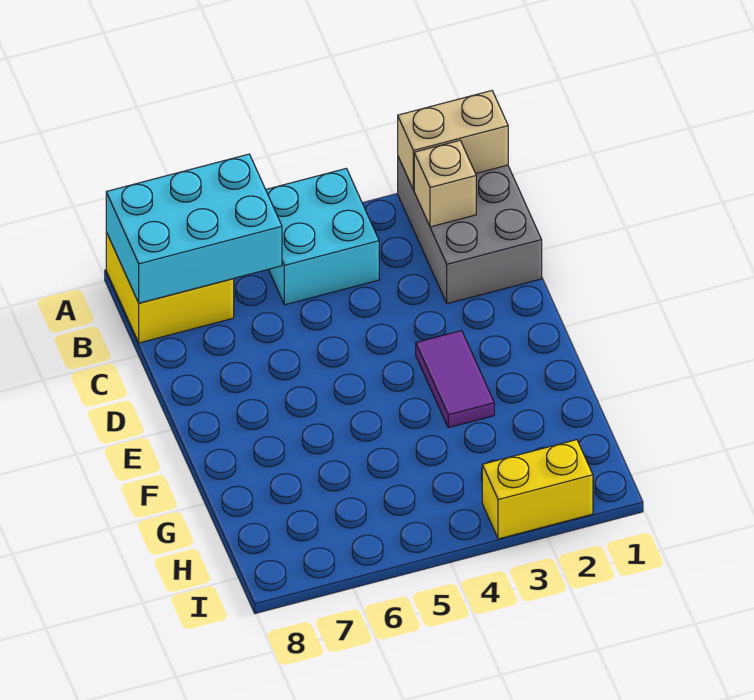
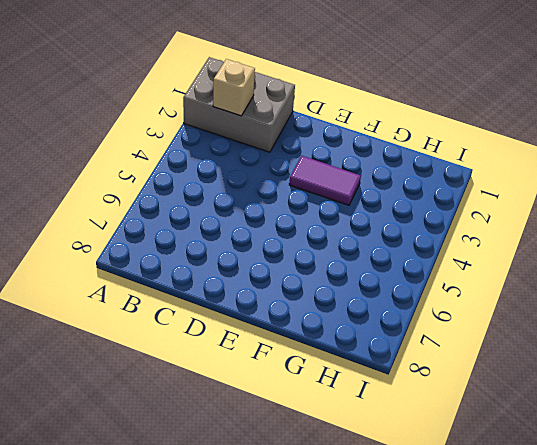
none -> cyan 2x2 brick [266,168,379,305]
none -> yellow 2x2 brick [106,232,234,343]

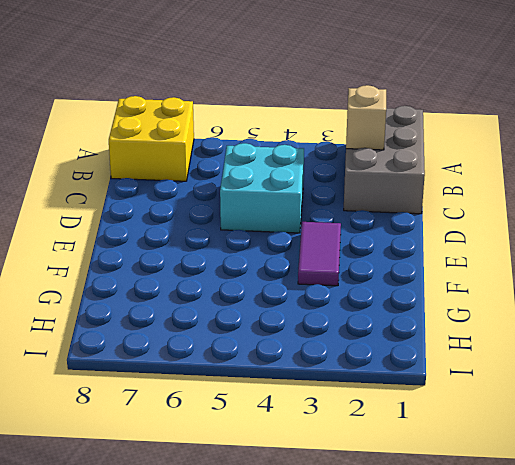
cyan 2x2 brick [220,143,304,233] -> cyan 2x2 brick moved to [266,168,379,305]
none -> yellow 1x2 brick [482,440,593,539]
none -> tan 1x2 brick [398,91,508,190]

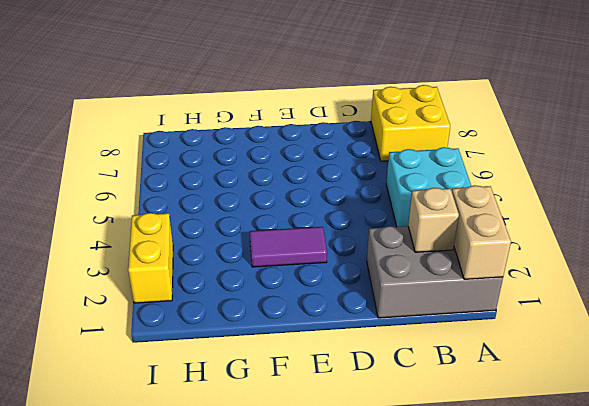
none -> cyan 2x3 brick [106,154,282,303]

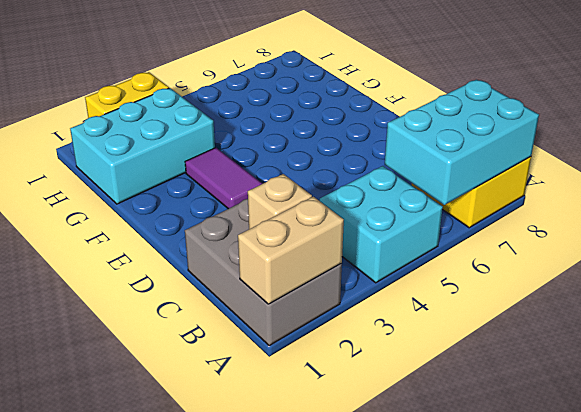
cyan 2x3 brick [70,88,215,204] -> none

